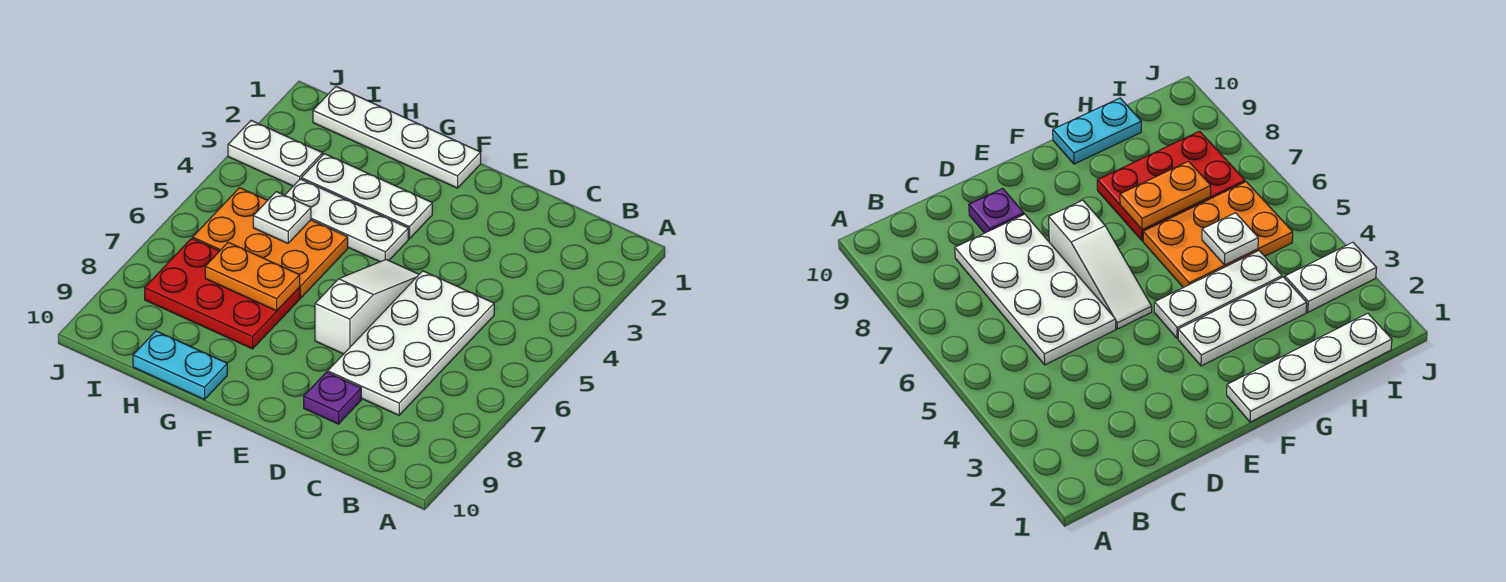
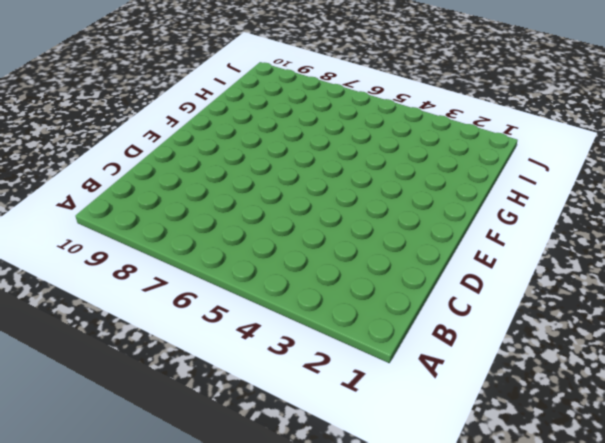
none -> white 2x4 plate [328,271,494,415]
none -> purple 1x1 plate [304,372,361,424]
none -> white 1x3 slope [315,259,419,354]

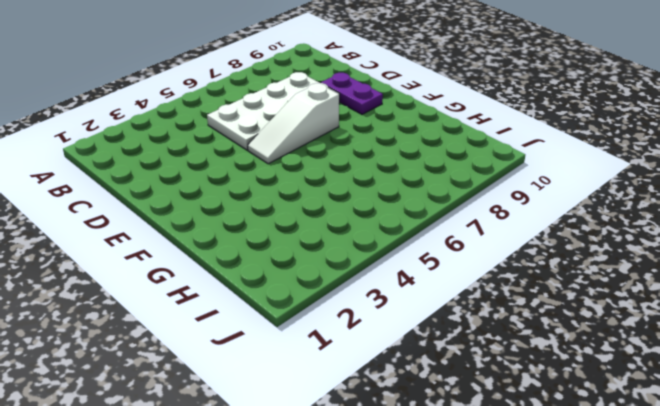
purple 1x2 plate [321,73,383,114] -> purple 1x1 plate [304,372,361,424]
none -> white 1x4 plate [313,87,481,188]
none -> white 1x3 plate [301,154,432,239]
none -> white 1x3 plate [285,179,408,262]

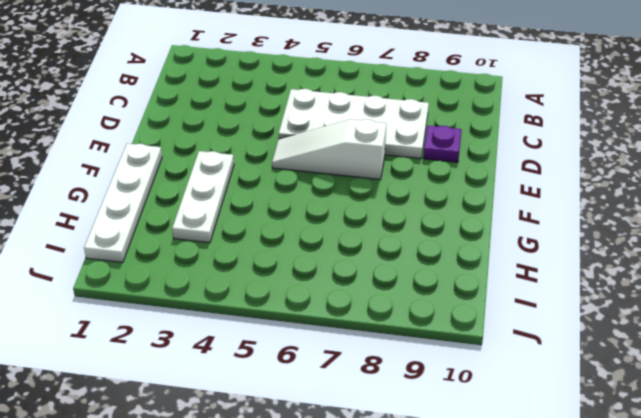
none -> white 1x3 plate [285,179,408,262]
none -> orange 2x3 plate [193,188,348,298]
none -> red 2x3 plate [145,238,300,349]

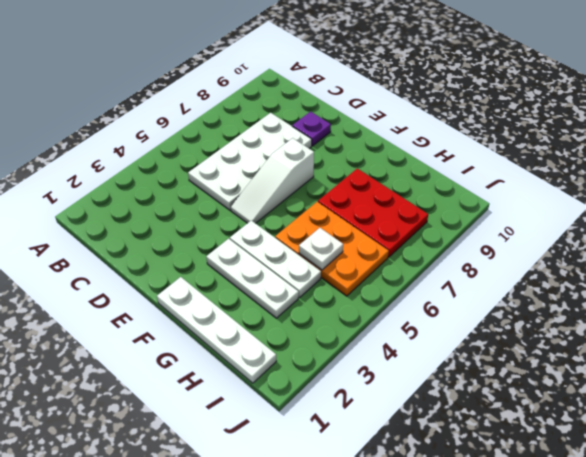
none -> cyan 1x2 plate [133,331,227,400]
none -> white 1x2 plate [228,120,323,186]
none -> orange 1x2 plate [205,242,300,311]

